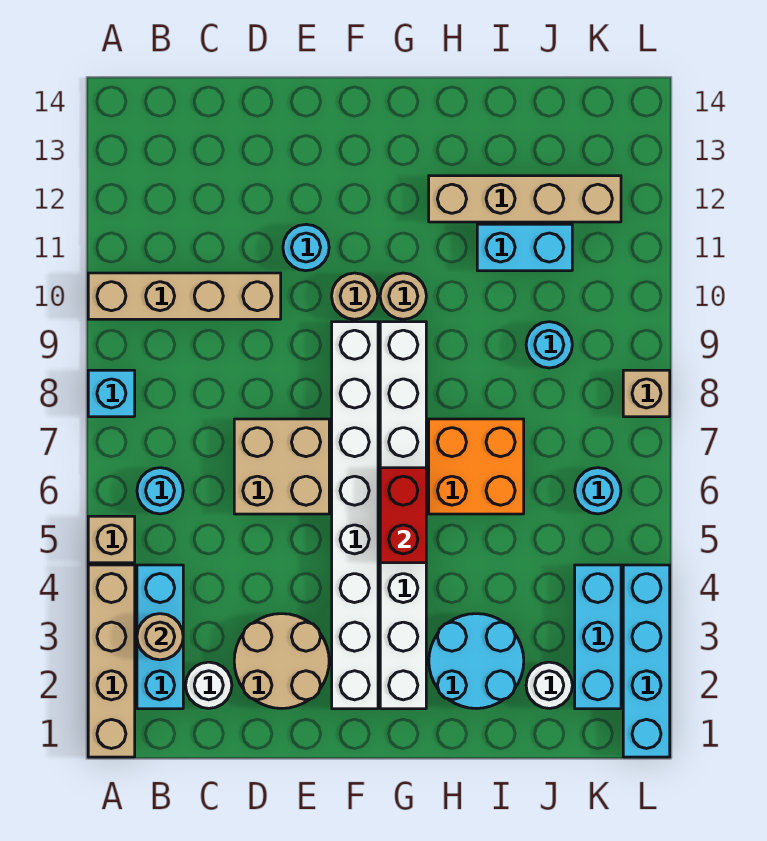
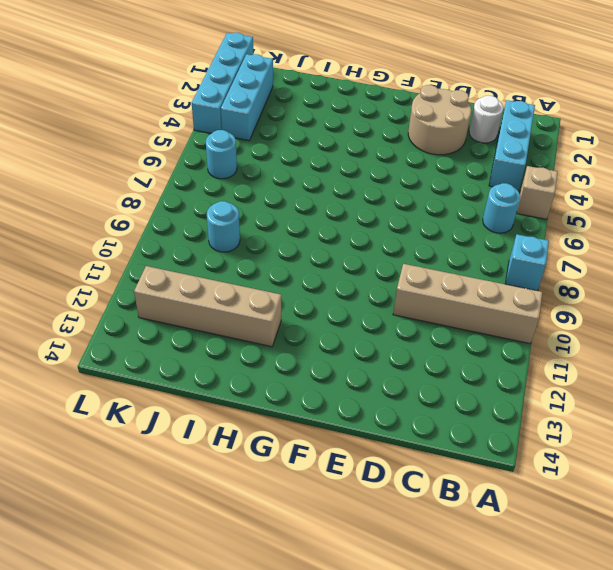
none -> tan 1x4 brick [88,565,135,757]
none -> tan 2x2 brick [234,419,329,514]
none -> cyan 1x1 round brick [283,224,329,271]

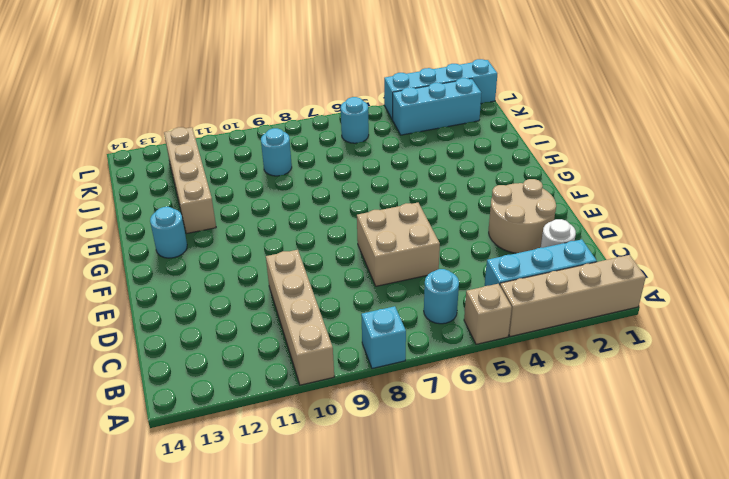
cyan 1x1 round brick [150,207,187,258] -> cyan 1x1 round brick moved to [283,224,329,271]
none -> white 1x8 brick [332,322,378,709]
none -> tan 1x1 round brick [332,273,378,319]
none -> white 1x8 brick [380,322,426,709]

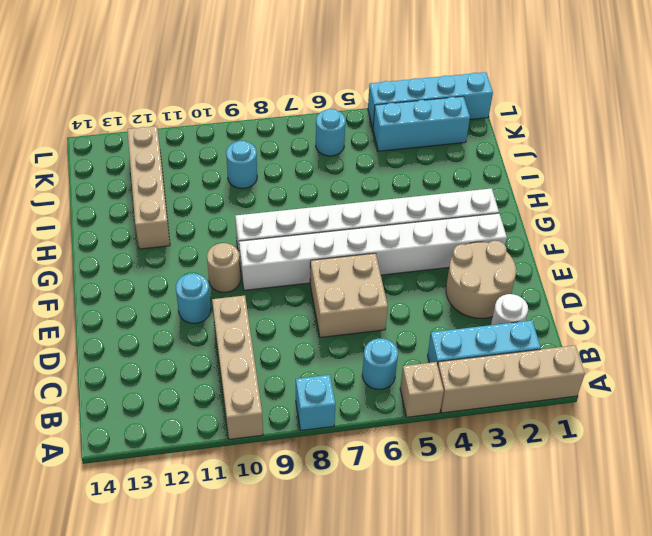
none -> tan 1x1 round brick [380,273,426,319]
none -> cyan 2x2 round brick [429,614,524,709]
none -> orange 2x2 brick [429,419,524,514]

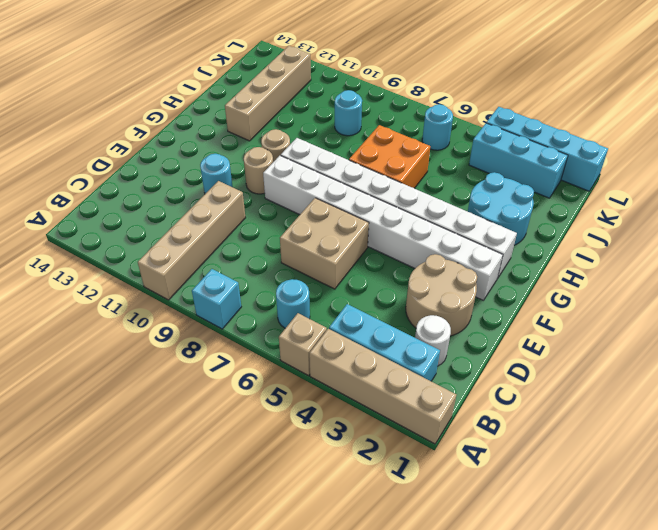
none -> cyan 1x2 brick [477,224,572,271]
none -> white 1x1 round brick [526,662,572,708]
none -> tan 1x1 brick [623,370,670,417]

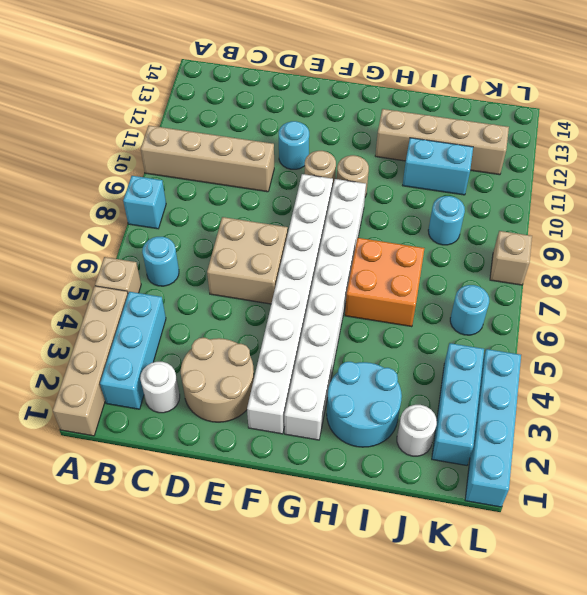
none -> tan 1x1 round brick [137,614,183,660]
none -> red 1x2 brick [380,468,426,563]

